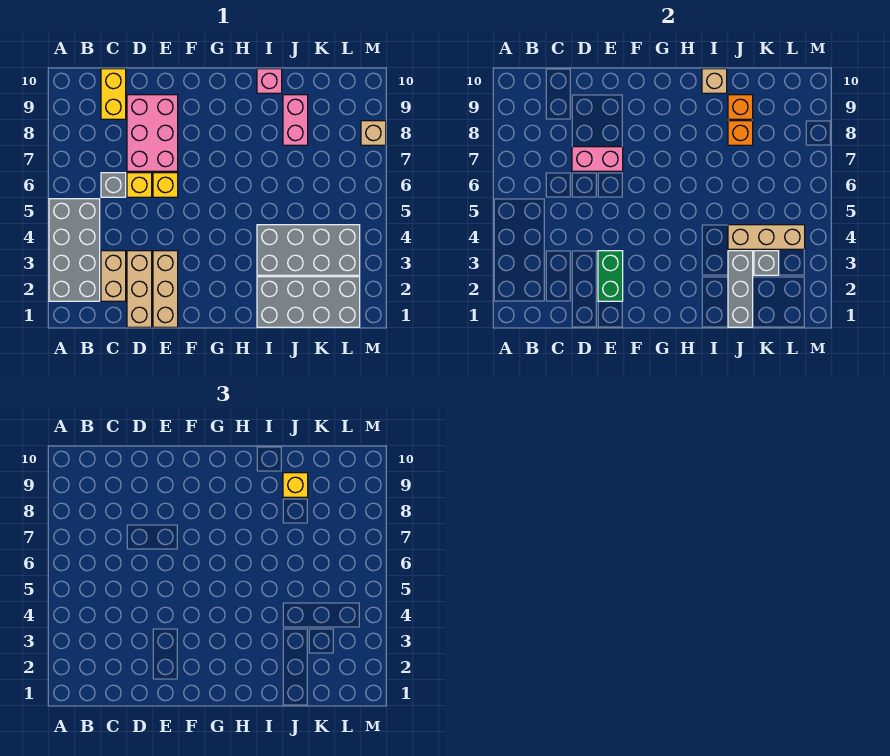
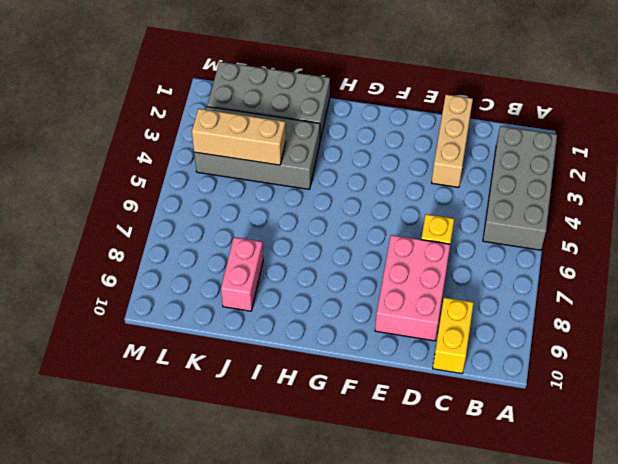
none -> tan 1x2 brick [101,251,126,301]
none -> grey 1x1 brick [101,173,126,197]
none -> tan 1x3 brick [153,251,178,327]

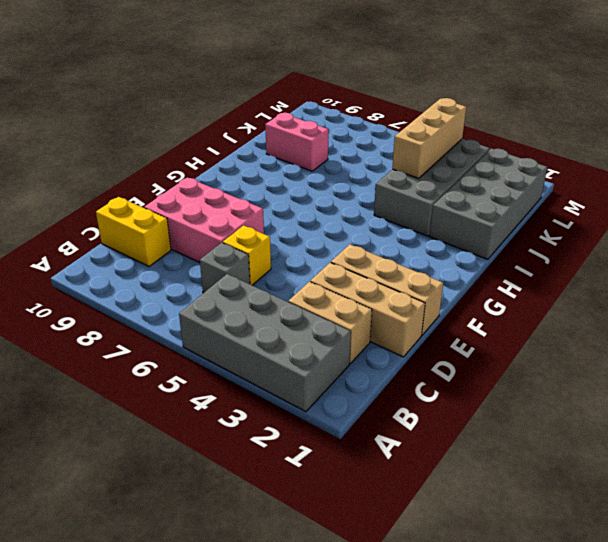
none -> yellow 1x1 brick [153,173,178,197]
none -> pink 1x1 brick [257,69,282,93]
none -> tan 1x1 brick [361,121,386,145]

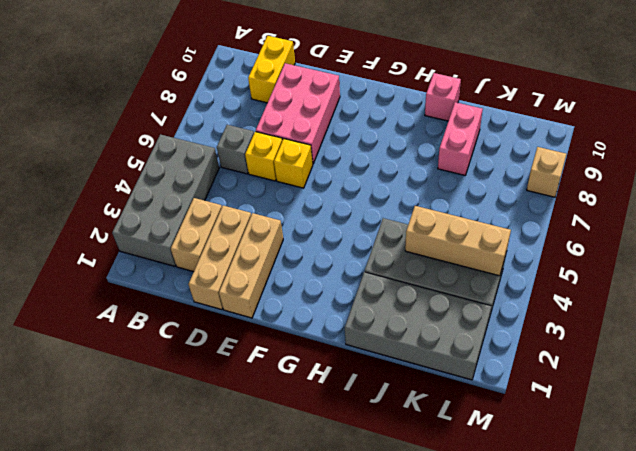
none -> pink 1x2 brick [572,147,623,171]
none -> green 1x2 brick [598,251,623,301]
none -> tan 1x1 brick [702,69,727,93]

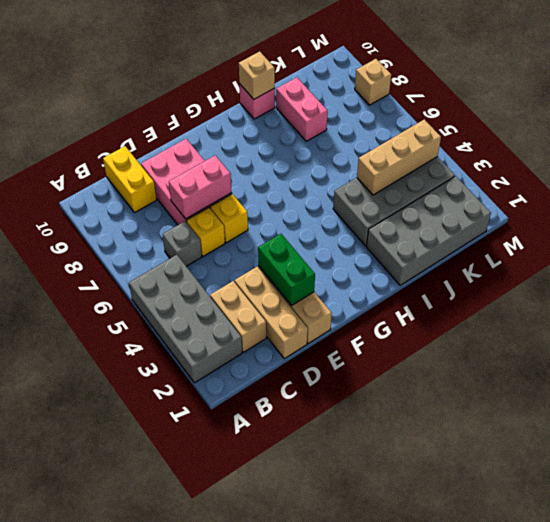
none -> grey 1x3 brick [728,251,753,327]
none -> orange 1x1 brick [728,121,753,145]
none -> orange 1x1 brick [728,95,753,119]

